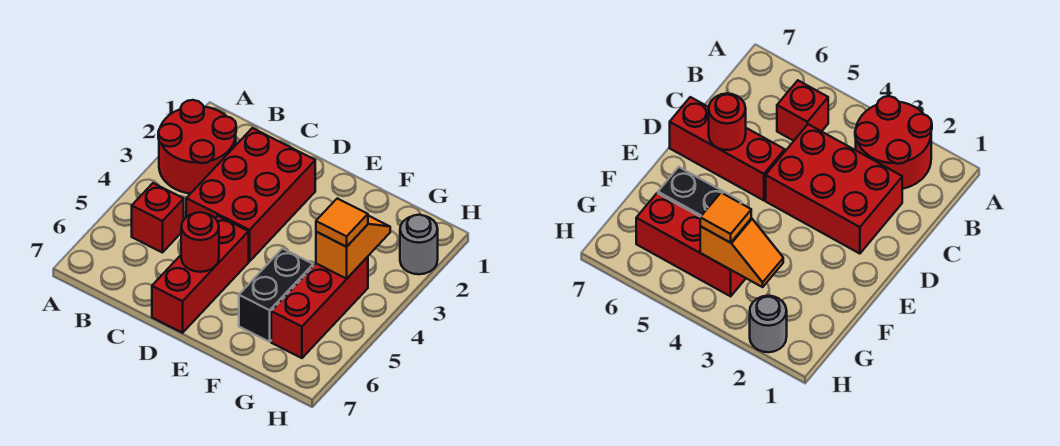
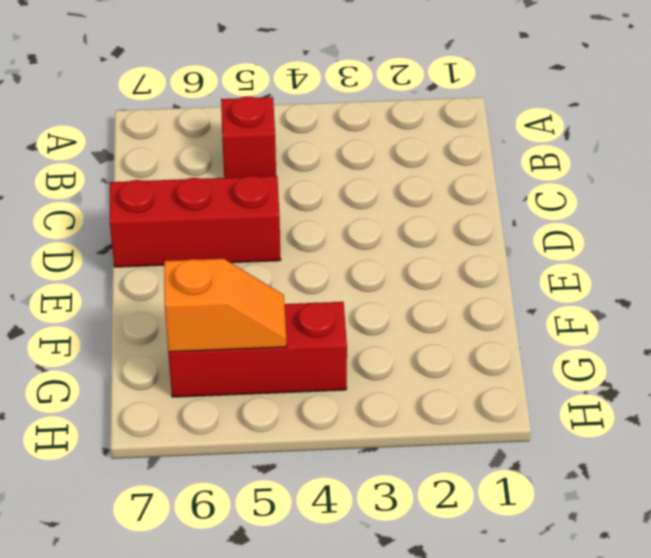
orange 1x2 slope [164,259,287,352] -> orange 1x2 slope moved to [316,216,390,279]
none -> red 2x2 round brick [158,100,236,194]
none -> red 2x3 brick [186,128,315,262]

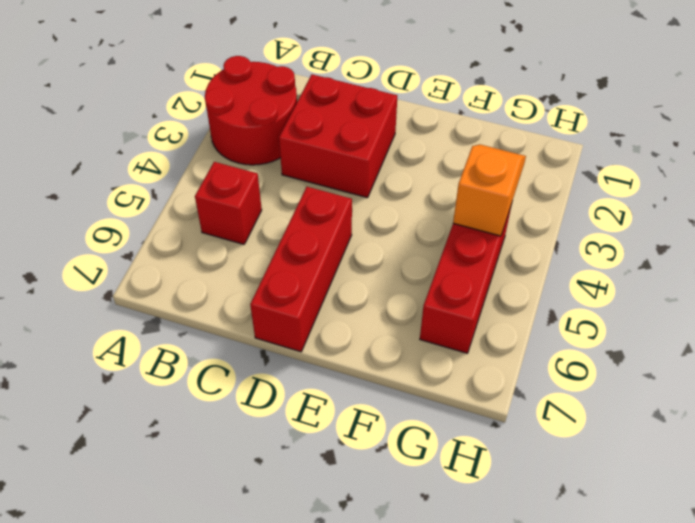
red 2x2 brick [279,74,397,198] -> red 2x3 brick [186,128,315,262]
none -> black 1x2 brick [239,249,313,342]
none -> grey 1x1 round brick [400,215,438,274]

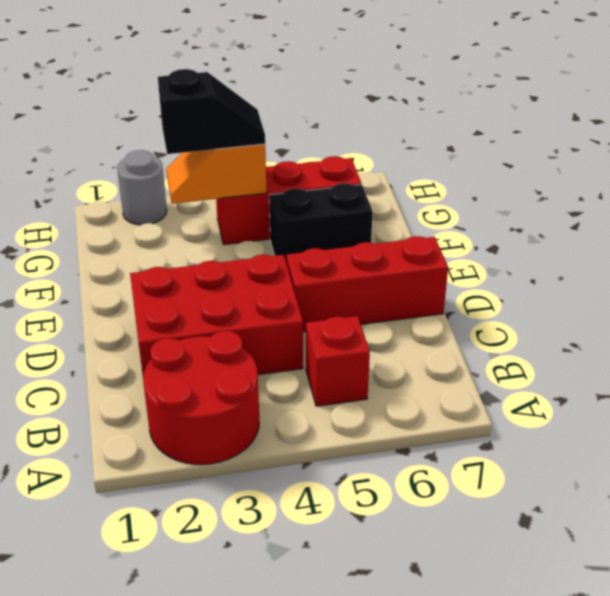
black 1x2 slope [158,69,265,154] -> orange 1x1 tile [316,198,368,247]
none -> red 1x1 round brick [181,212,219,272]

